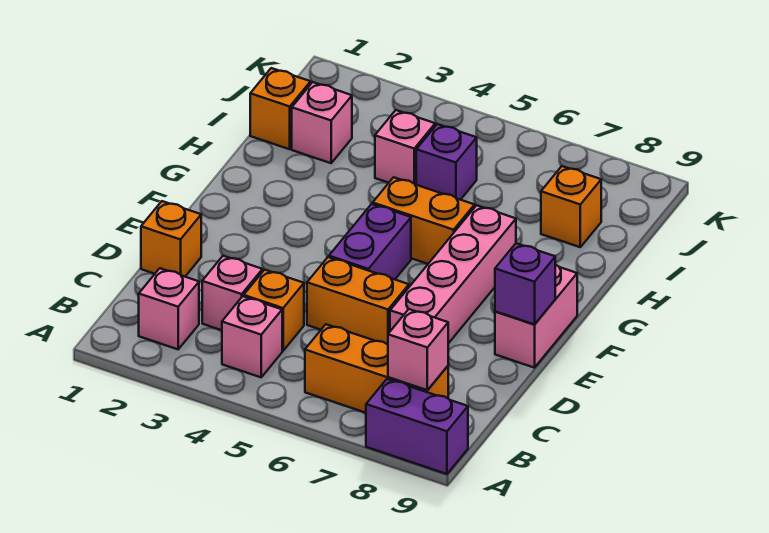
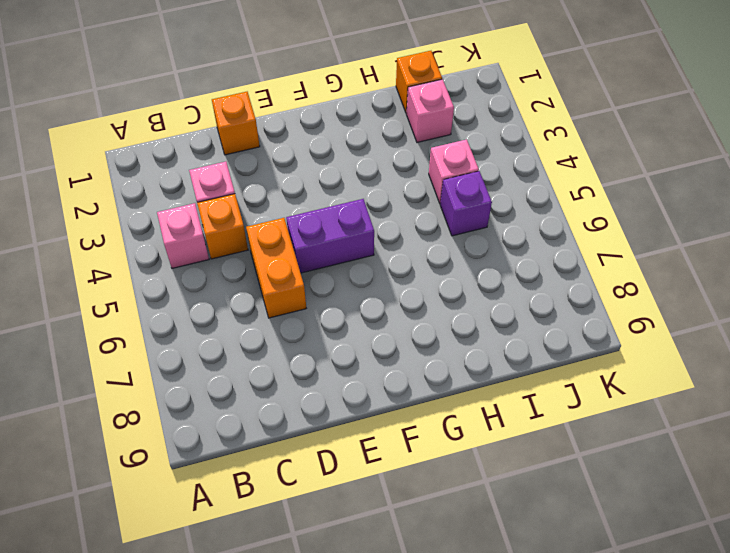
none -> purple 1x2 brick [366,379,468,474]
none -> pink 1x1 brick [139,268,199,349]
none -> orange 1x3 brick [305,324,448,413]

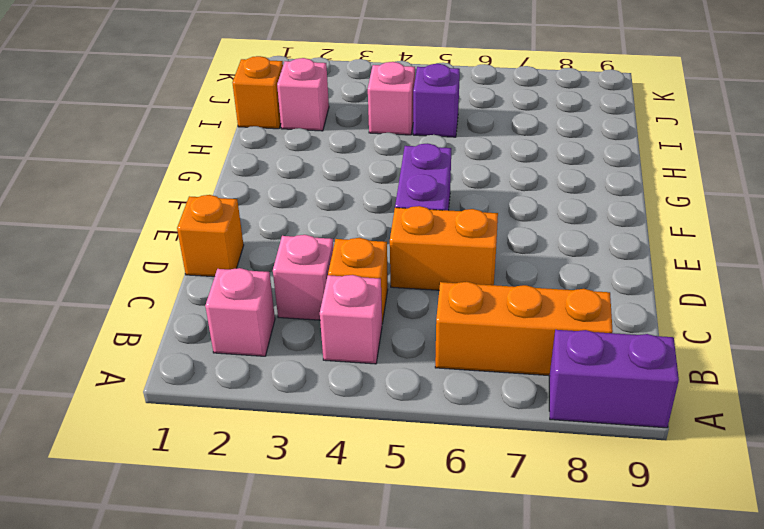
none -> pink 1x4 brick [390,205,516,343]
none -> pink 1x2 brick [495,265,577,368]
none -> orange 1x2 brick [373,177,475,264]

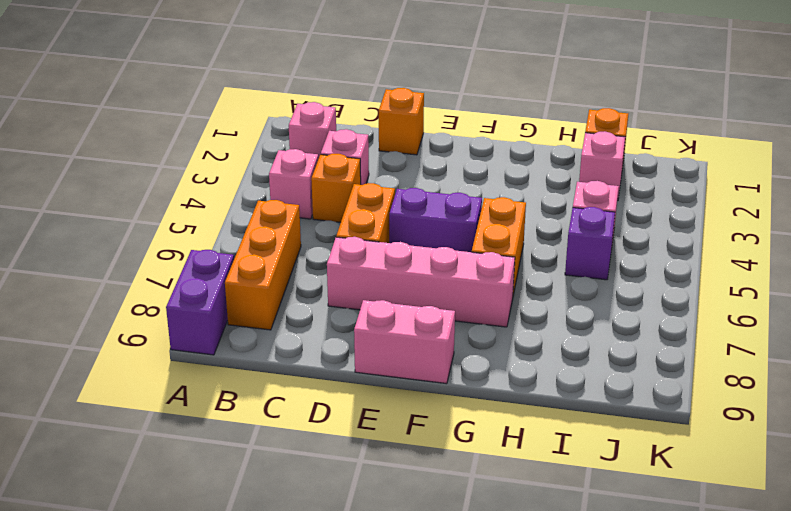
none -> orange 1x1 brick [541,166,601,247]
none -> pink 1x1 brick [388,309,448,390]
none -> purple 1x1 brick [495,243,555,324]

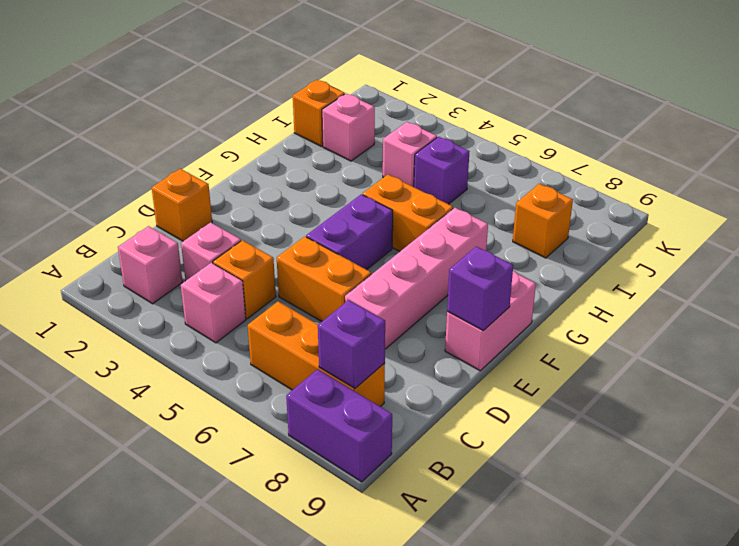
purple 1x1 brick [318,300,385,389] -> pink 1x1 brick [388,309,448,390]

